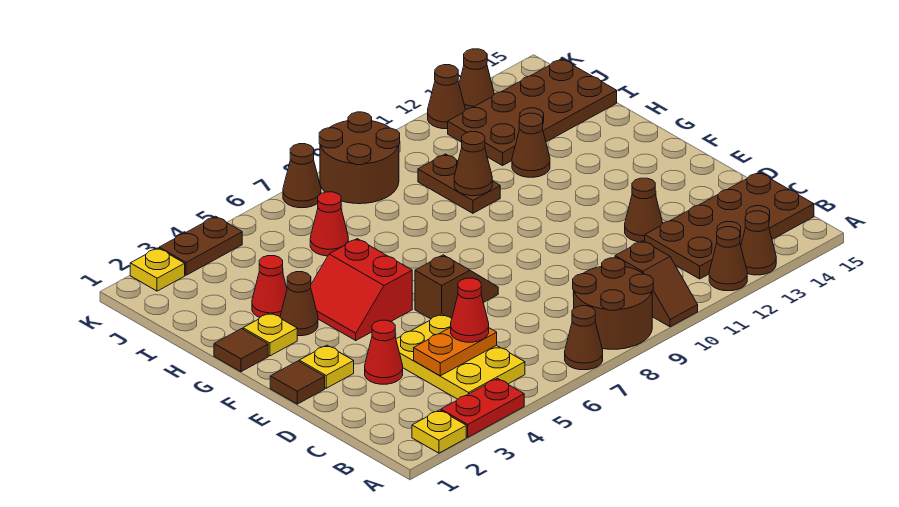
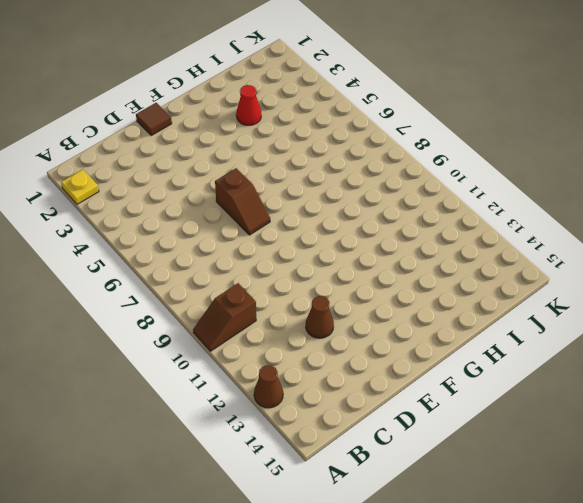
none -> red 1x2 plate [441,378,524,437]
none -> brown 1x1 cone [565,306,603,370]
none -> brown 2x2 round brick [573,258,653,349]
none -> brown 1x1 cone [709,227,747,291]

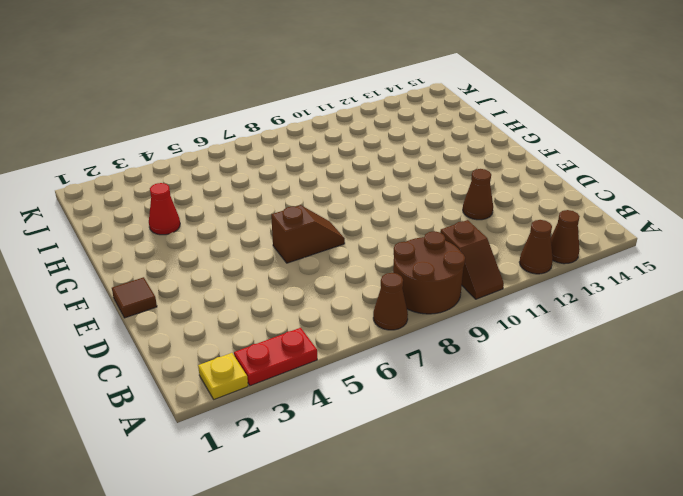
none -> yellow 2x3 plate [396,314,525,399]
none -> brown 2x4 plate [645,172,814,279]
none -> red 1x1 cone [365,320,403,384]
none -> yellow 1x1 plate [299,345,354,388]

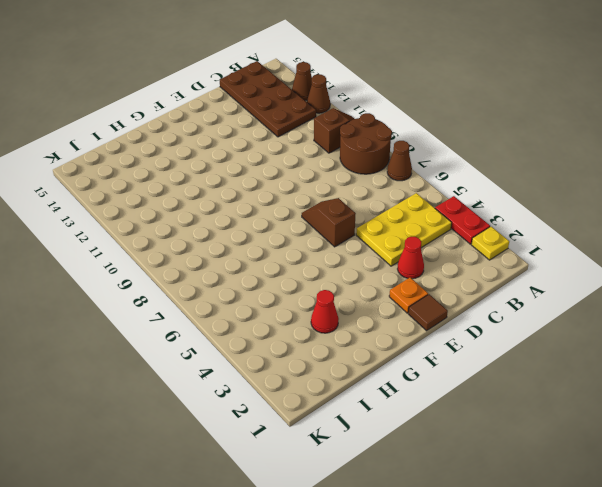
orange 1x1 plate [389,277,428,313] -> yellow 1x1 plate [299,345,354,388]
none -> brown 1x1 cone [625,178,663,242]
none -> red 2x2 slope [311,239,412,340]
none -> brown 1x1 tile [214,329,268,372]
none -> yellow 1x1 plate [243,313,297,356]

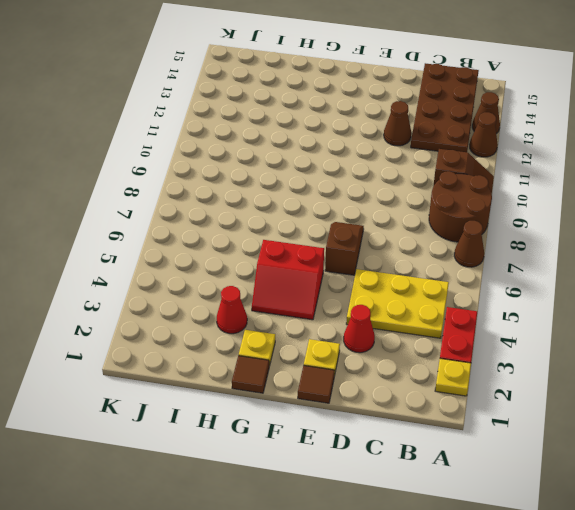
none -> brown 1x1 cone [280,272,318,336]
none -> brown 1x2 plate [418,154,500,213]
none -> brown 1x1 cone [512,113,550,177]
none -> red 1x1 cone [310,192,348,256]

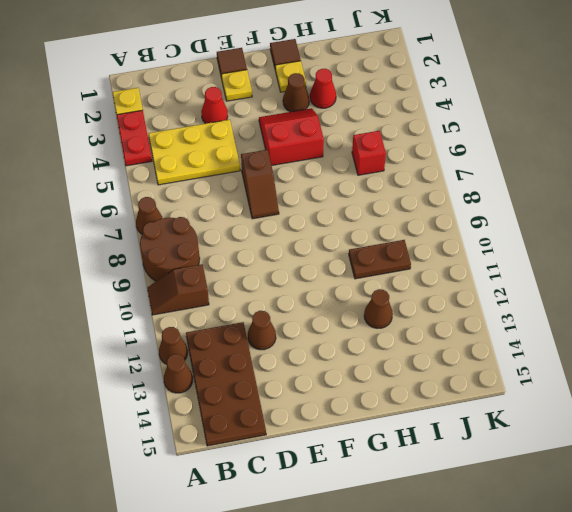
red 1x1 brick [352,131,386,175] -> red 1x1 cone [310,192,348,256]
none -> brown 2x4 plate [448,59,617,166]
none -> brown 2x2 round brick [319,112,400,204]
none -> yellow 1x1 plate [130,248,185,291]
none -> brown 1x2 plate [159,216,242,275]

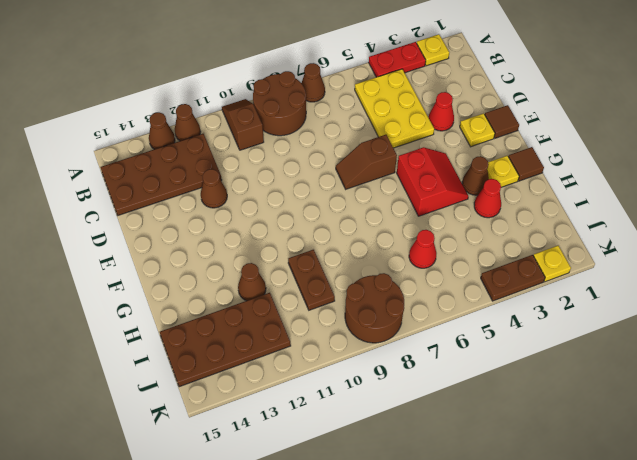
none -> brown 1x1 cone [283,144,321,208]
none -> brown 1x1 cone [428,65,465,129]
none -> brown 1x1 cone [459,49,494,110]
none -> orange 1x2 plate [414,327,497,376]

